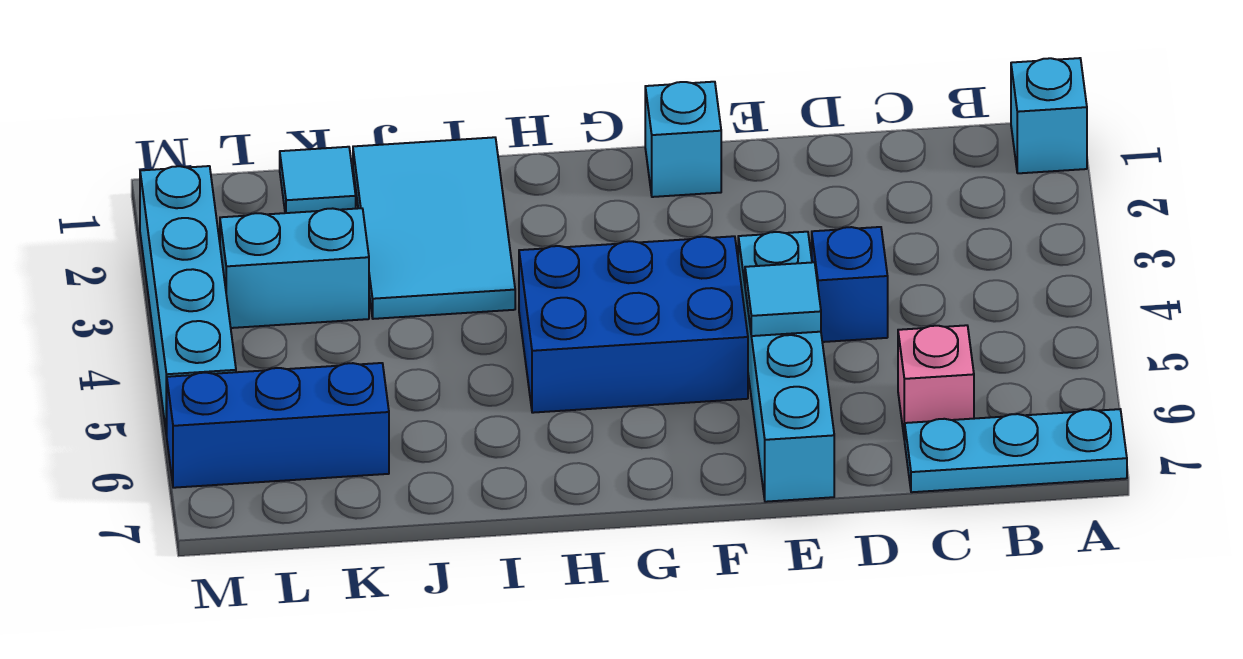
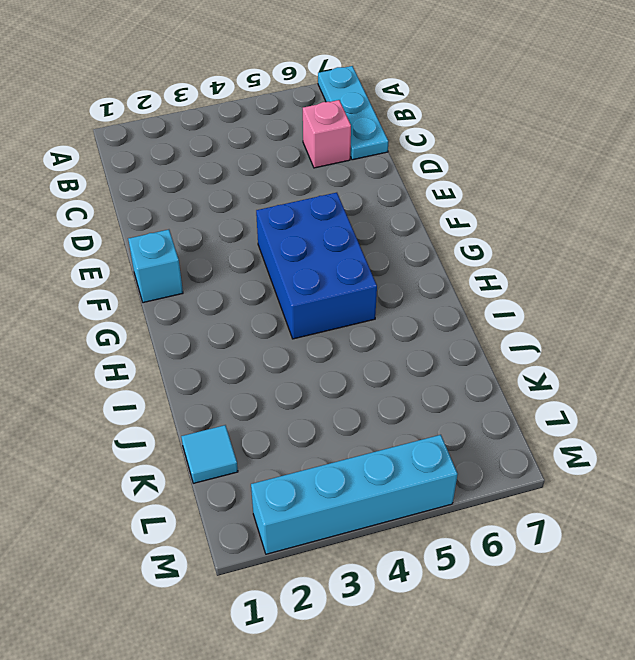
none -> cyan 1x1 brick [1011,58,1087,173]
none -> blue 1x1 brick [812,227,888,342]
none -> cyan 1x4 brick [738,232,834,502]

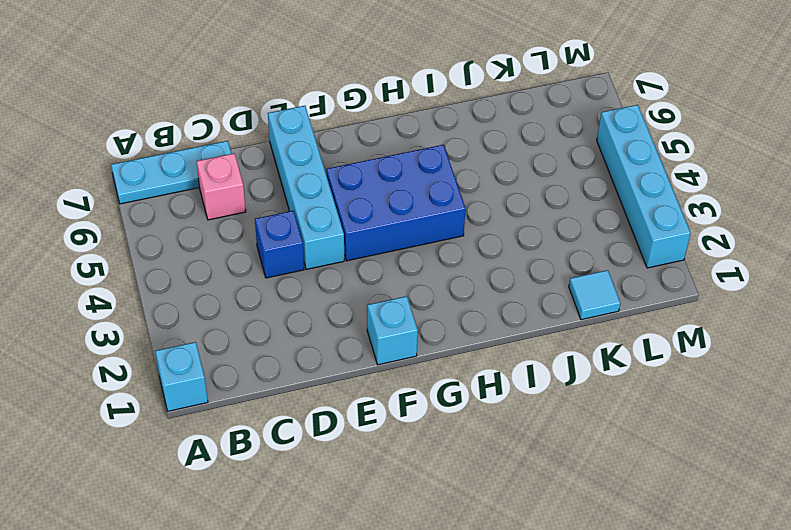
none -> cyan 2x3 tile [353,137,515,319]
none -> cyan 1x2 brick [220,208,369,328]
none -> blue 1x3 brick [167,363,389,488]

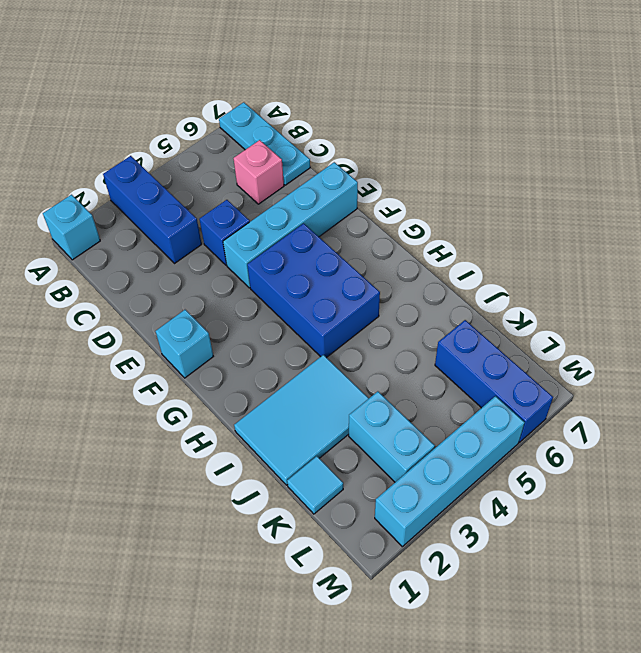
blue 1x3 brick [103,156,202,264] -> none
none -> cyan 1x1 tile [745,262,821,336]

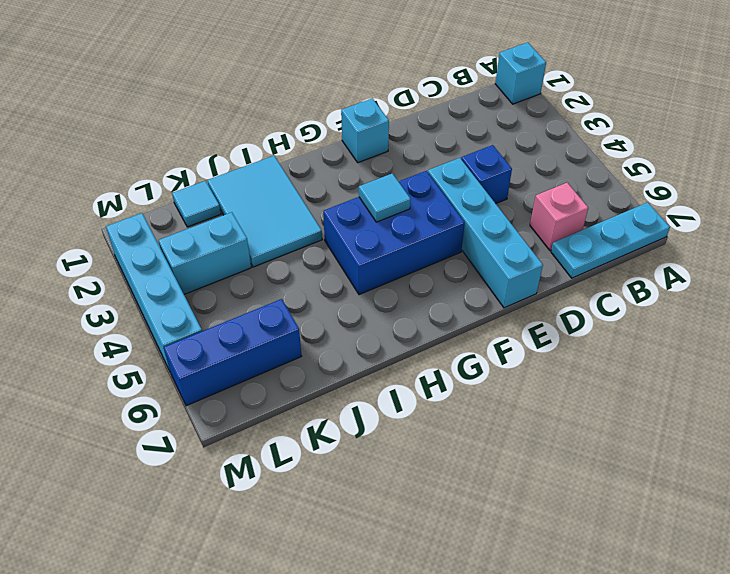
cyan 1x1 tile [359,174,411,222] -> cyan 1x1 tile moved to [745,262,821,336]

